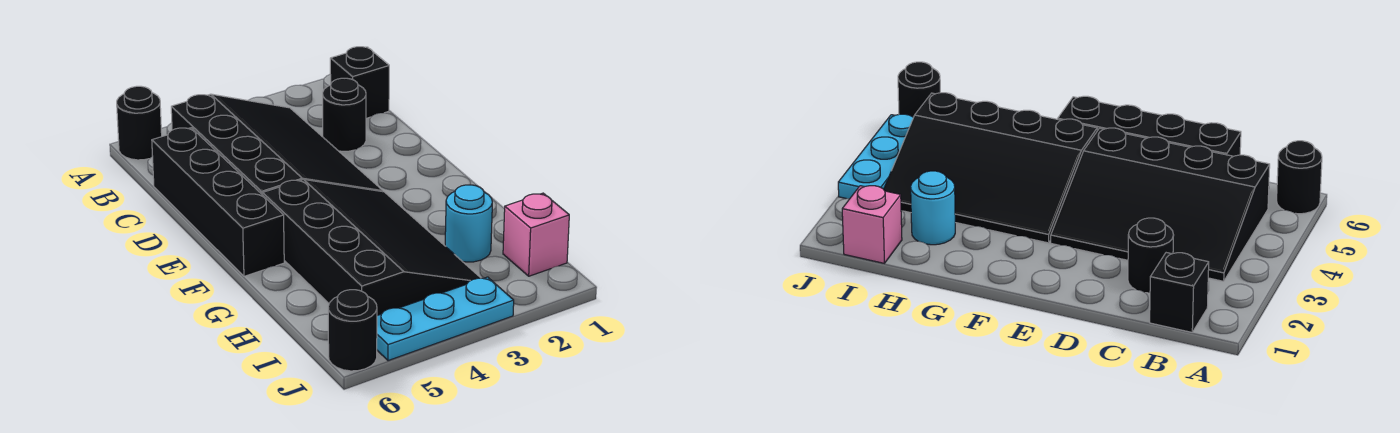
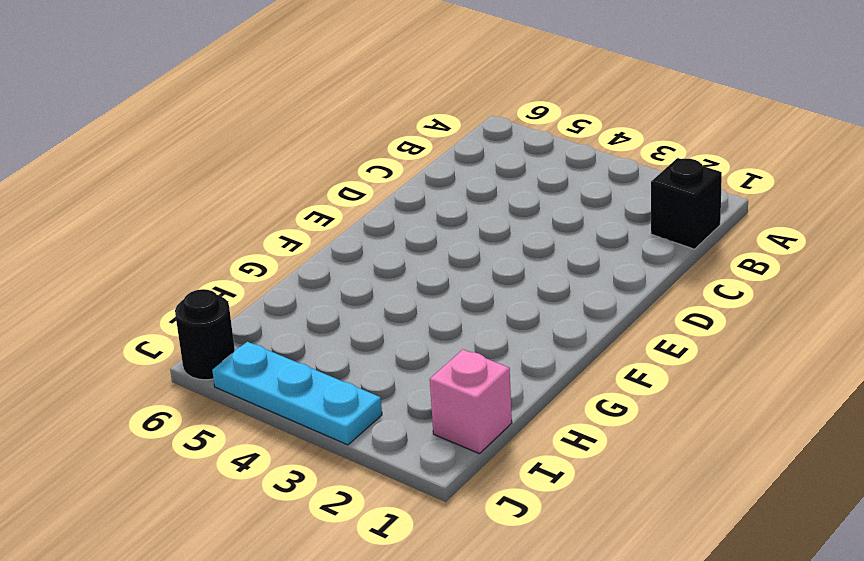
none -> black 1x1 round brick [117,86,162,160]
none -> black 3x4 slope [171,94,383,195]

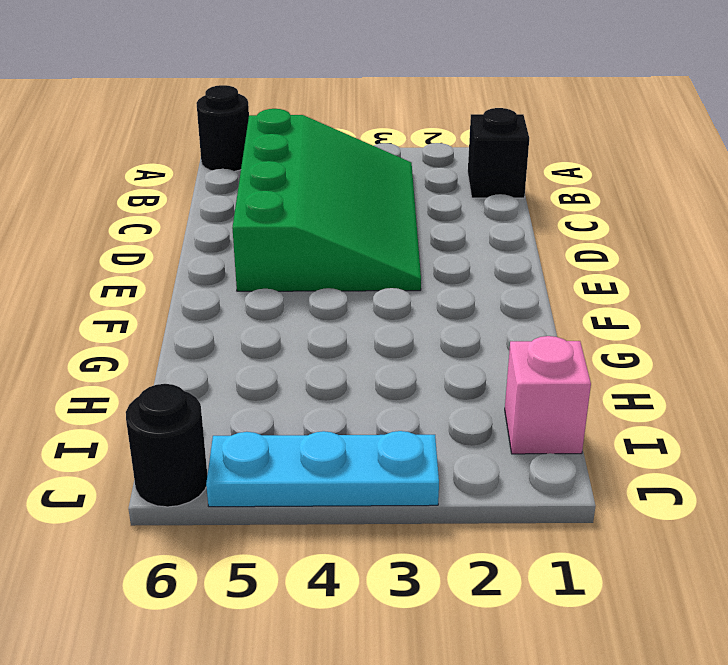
green 3x4 slope [232,109,421,291] -> black 3x4 slope [171,94,383,195]
none -> black 1x1 round brick [323,78,366,151]
none -> black 1x4 brick [152,128,284,276]

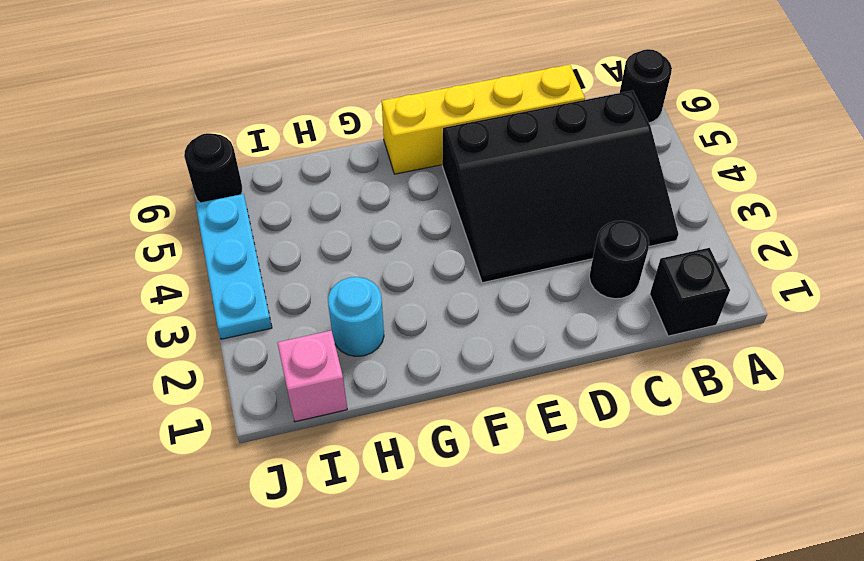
yellow 1x4 brick [382,65,585,174] -> black 1x4 brick [152,128,284,276]
none -> black 3x4 slope [263,179,480,315]

